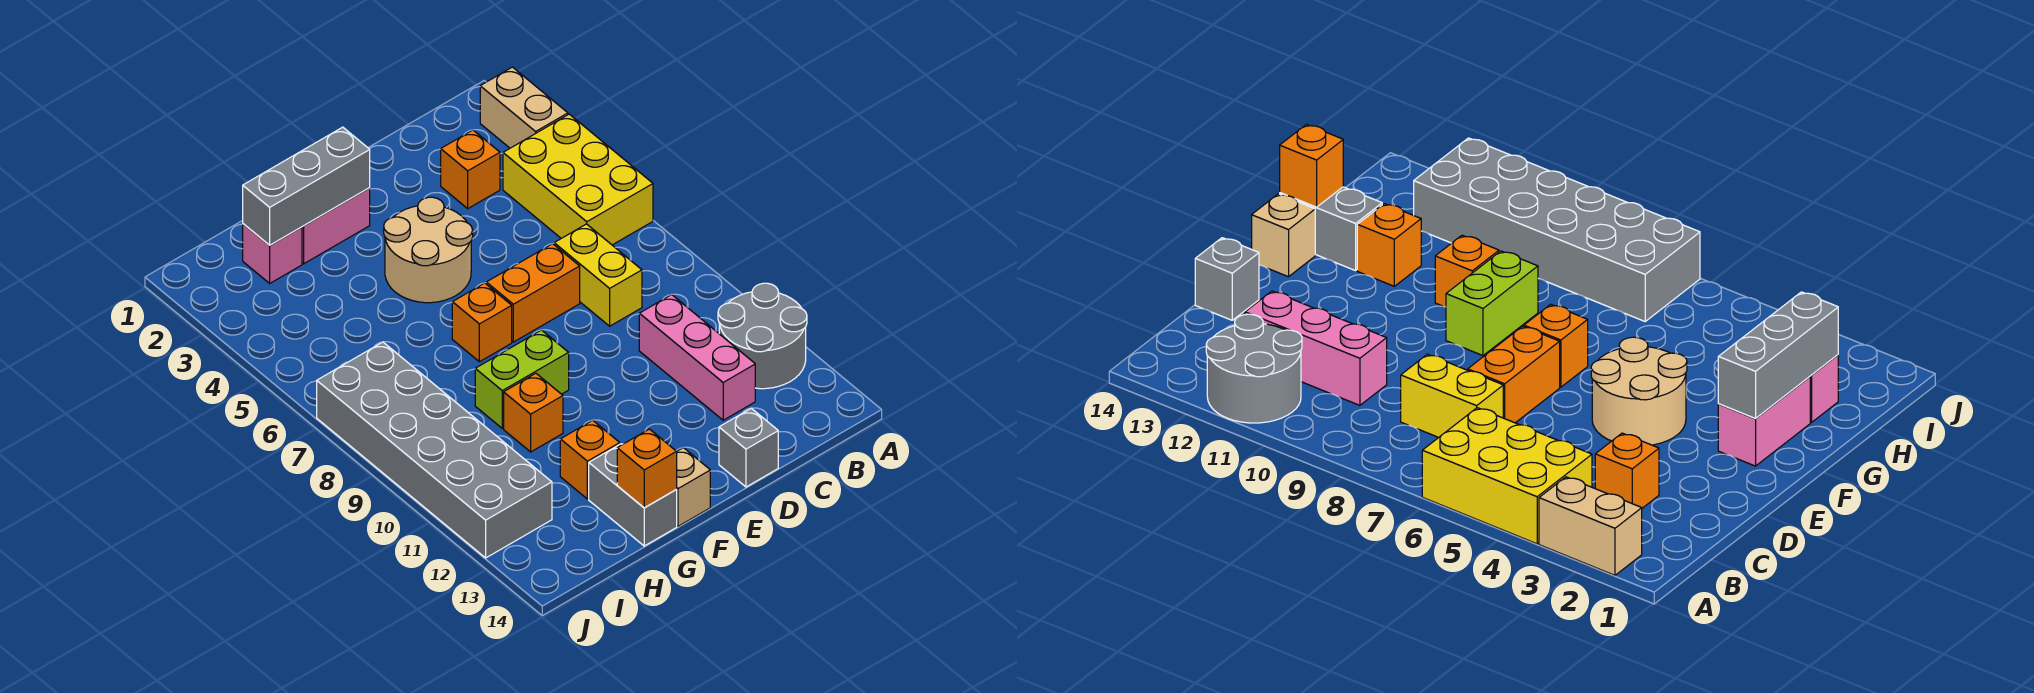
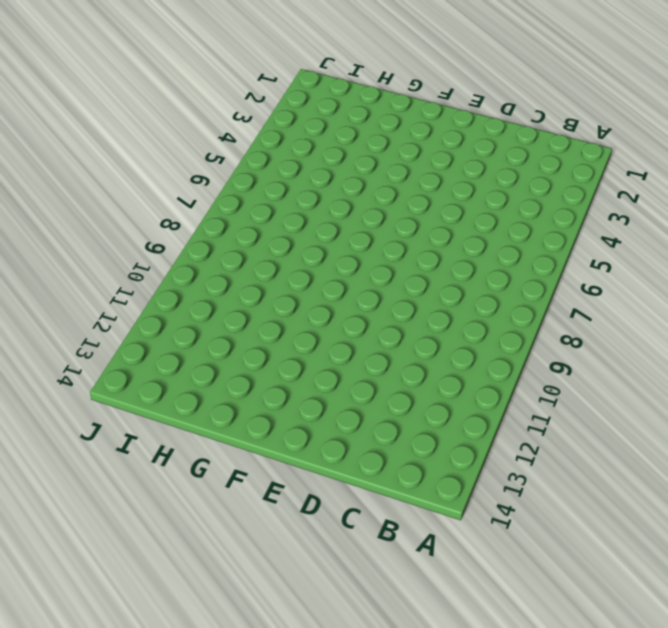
none -> tan 1x2 brick [480,67,568,148]
none -> yellow 2x3 brick [503,114,653,245]
none -> grey 2x2 round brick [718,283,807,389]

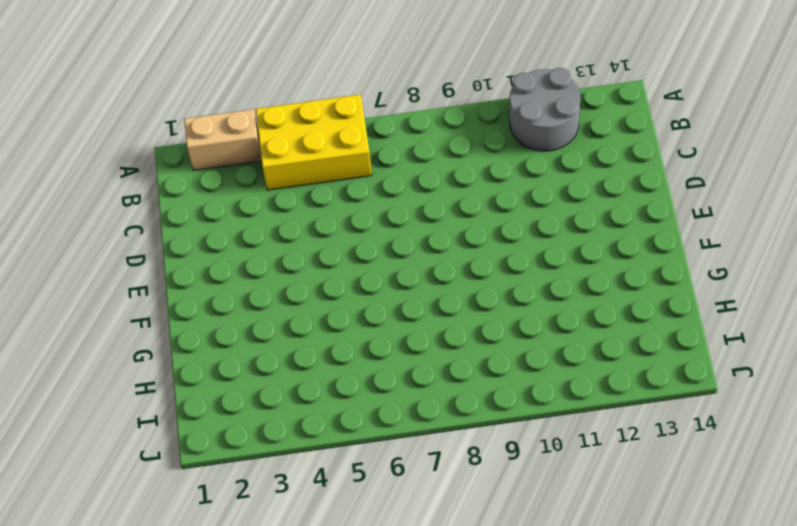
none -> orange 1x1 brick [441,130,500,208]
none -> yellow 1x2 brick [554,224,642,326]
none -> pink 1x3 brick [639,295,755,420]

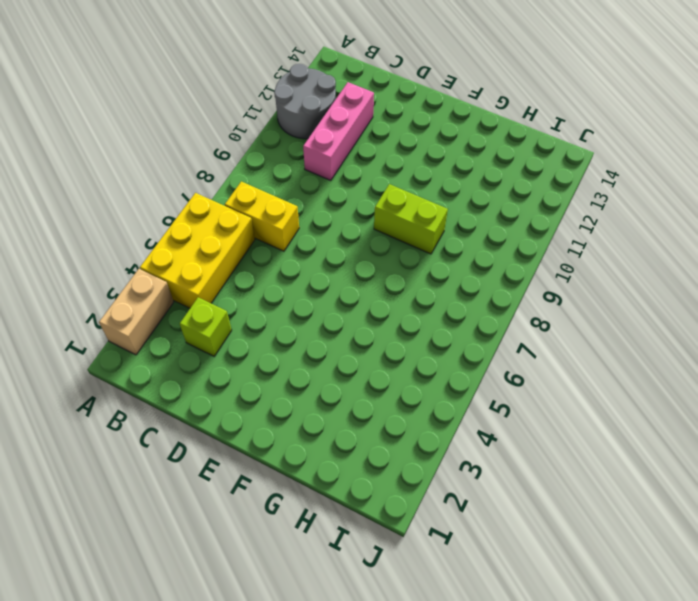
yellow 1x2 brick [225,182,299,251] -> yellow 1x2 brick turned to [554,224,642,326]
lime 1x1 brick [180,297,232,356] -> orange 1x1 brick [441,130,500,208]
none -> orange 1x2 brick [486,244,580,342]
none -> grey 1x1 brick [719,408,778,487]
none -> tan 2x2 round brick [384,197,473,303]

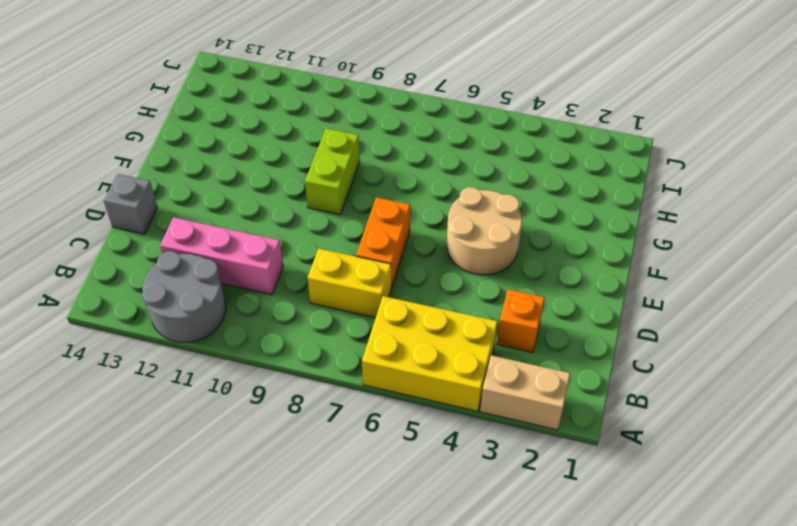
none -> pink 1x2 brick [302,188,370,264]
none -> orange 1x1 brick [452,283,512,362]
none -> tan 1x1 brick [676,448,710,526]

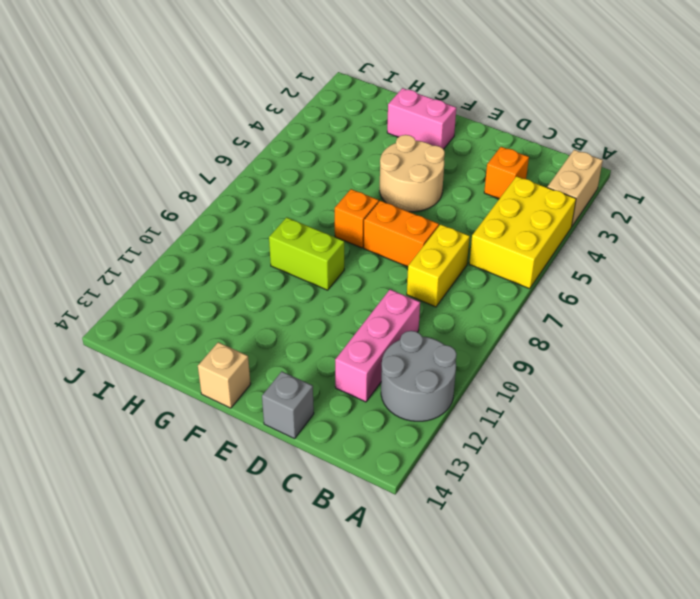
none -> orange 1x1 brick [504,373,563,452]
none -> orange 1x1 brick [560,420,620,499]
none -> grey 1x2 brick [589,444,677,546]

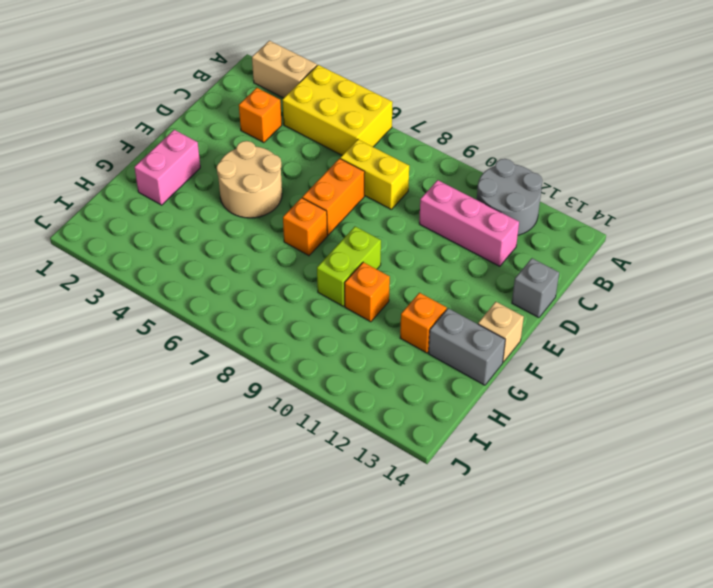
none -> pink 1x1 brick [243,224,302,283]
none -> grey 2x6 brick [317,342,552,558]
none -> grey 1x3 brick [243,127,370,245]

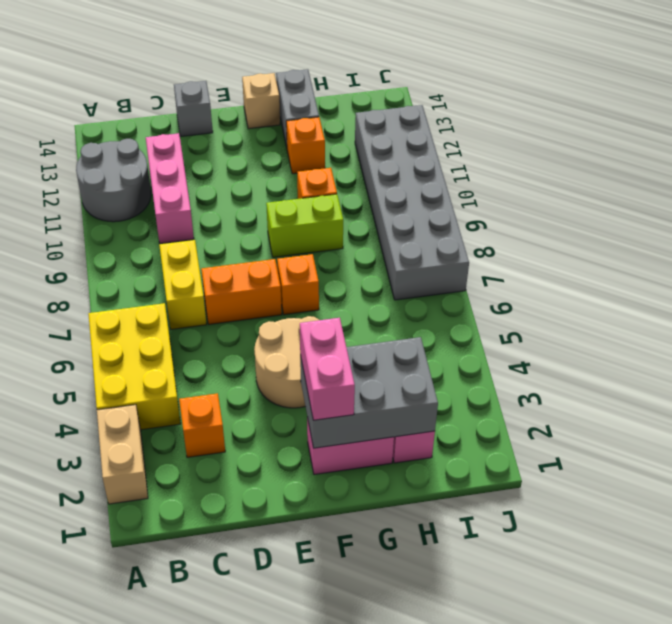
grey 2x3 brick [300,337,438,448] -> grey 1x3 brick [243,127,370,245]
pink 1x2 brick [300,318,355,420] -> none
none -> orange 1x1 brick [617,429,677,508]

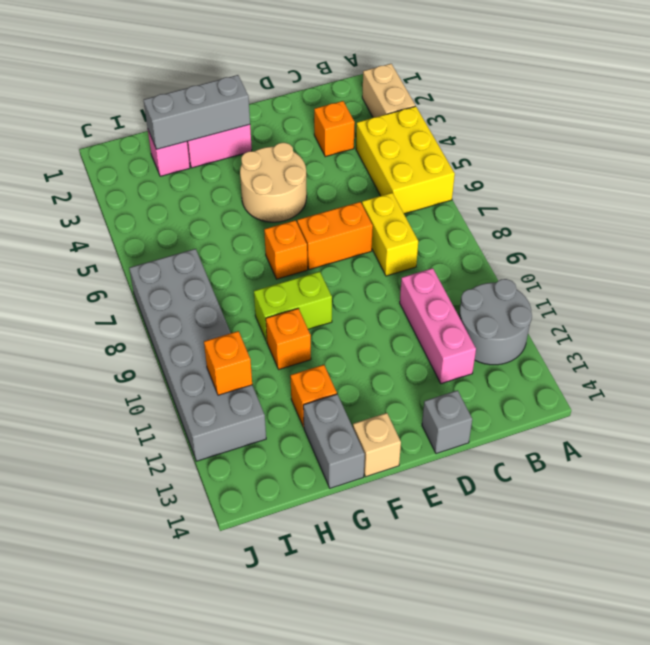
orange 1x1 brick [204,331,252,395] -> orange 1x1 brick moved to [617,429,677,508]

